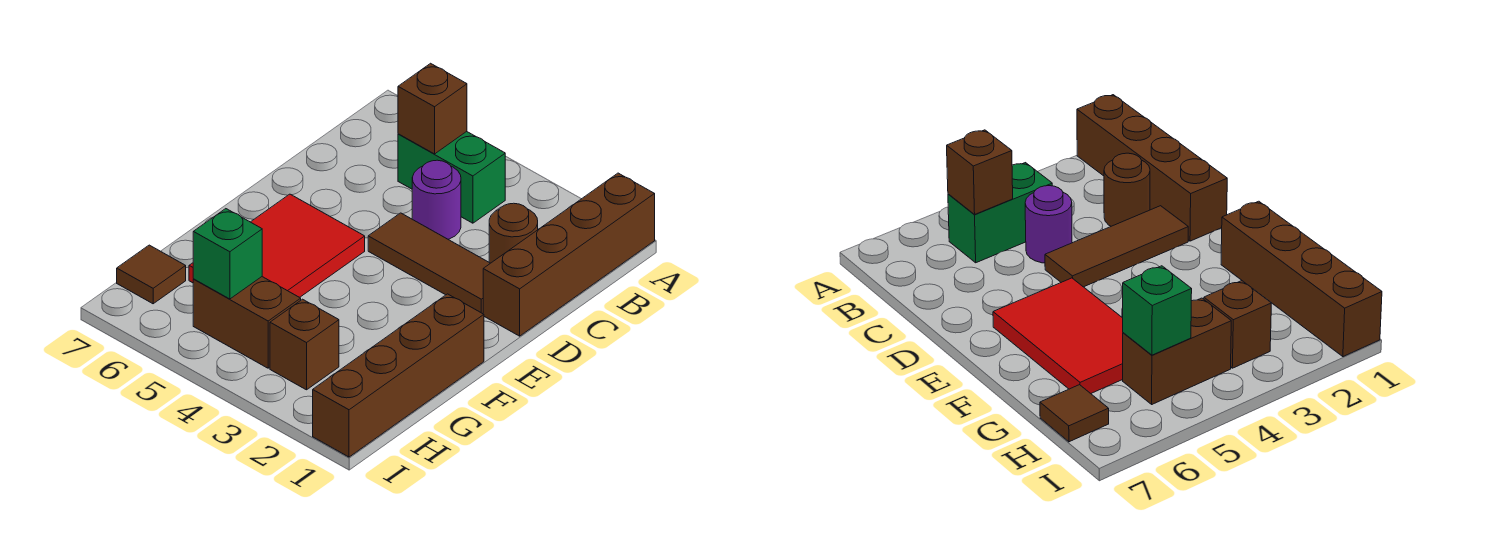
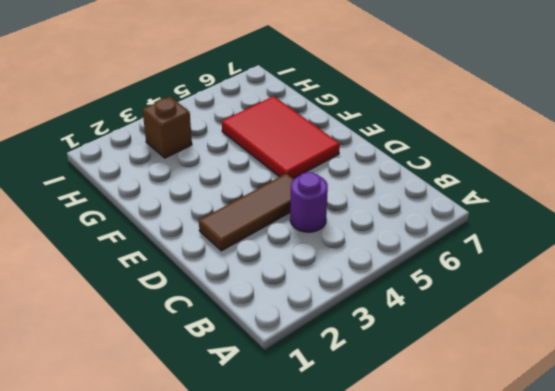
none -> brown 1x4 brick [483,173,655,336]
none -> green 1x2 brick [398,132,505,223]
none -> brown 1x1 round brick [489,203,538,263]

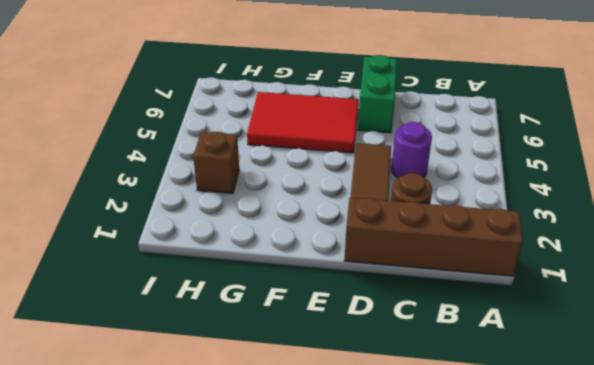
green 1x2 brick [358,55,397,133] -> green 1x2 brick moved to [398,132,505,223]
none -> brown 1x4 brick [313,294,484,457]
none -> brown 1x2 brick [193,277,301,368]
none -> brown 1x1 tile [117,245,186,304]

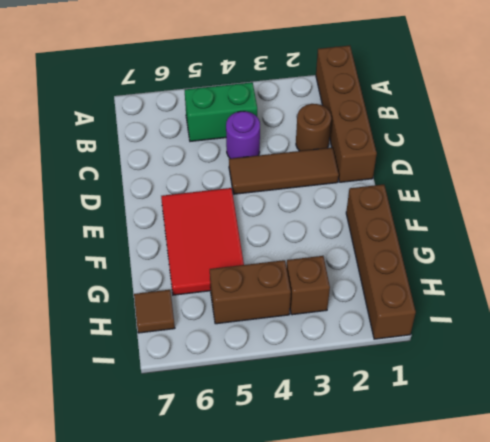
none -> brown 1x1 brick [398,63,467,154]
none -> green 1x1 brick [193,209,262,299]

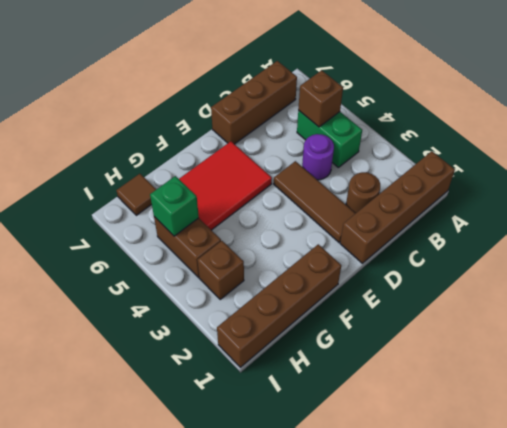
brown 1x3 brick [211,61,297,144] -> none

